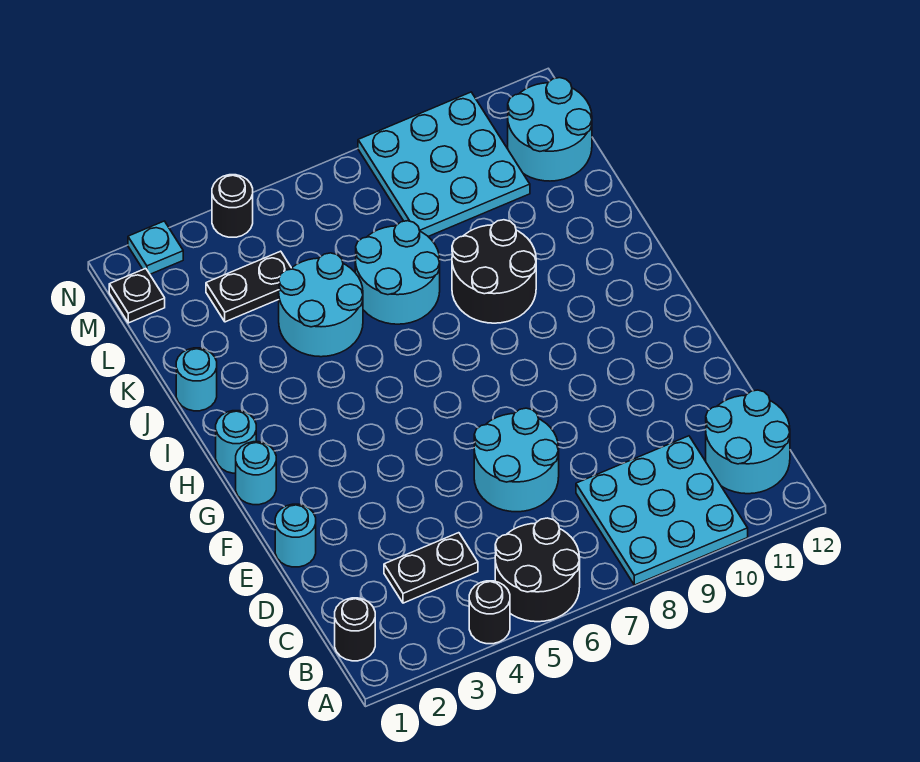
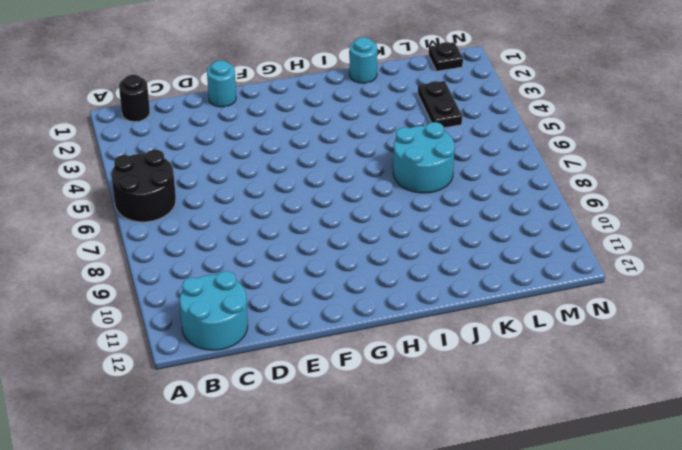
none -> black 1x1 round brick [469,581,510,644]
none -> cyan 3x3 plate [576,436,748,585]
none -> black 1x2 plate [384,533,478,603]

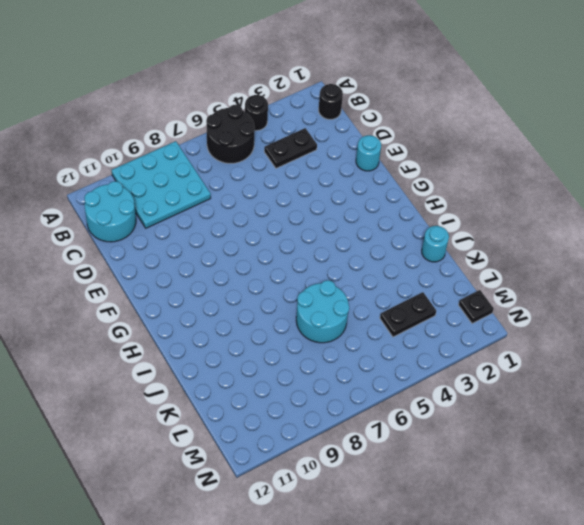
none -> cyan 2x2 round brick [474,408,559,512]
none -> cyan 1x1 round brick [236,442,276,505]
none -> cyan 1x1 round brick [216,411,256,473]

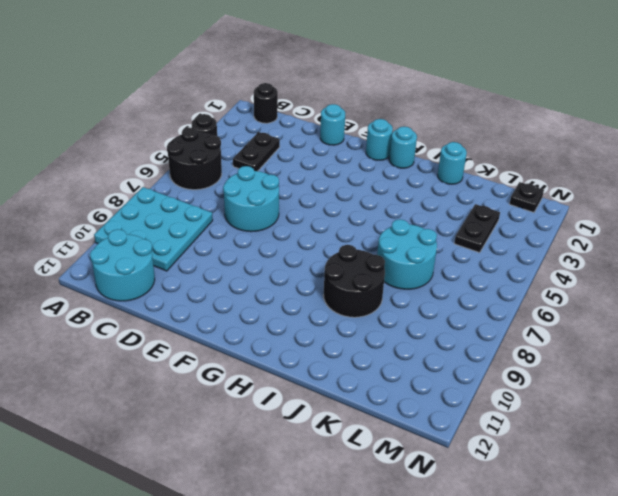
none -> cyan 2x2 round brick [279,253,363,357]
none -> cyan 3x3 plate [358,92,530,236]
none -> cyan 2x2 round brick [508,78,592,181]

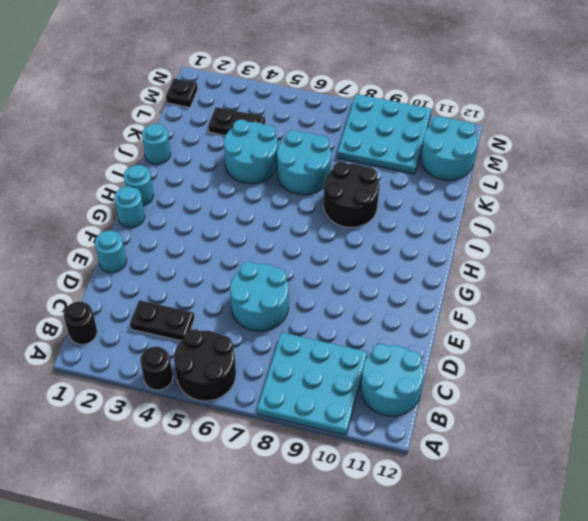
none -> cyan 1x1 plate [128,221,183,274]
none -> black 1x1 round brick [212,175,253,237]

